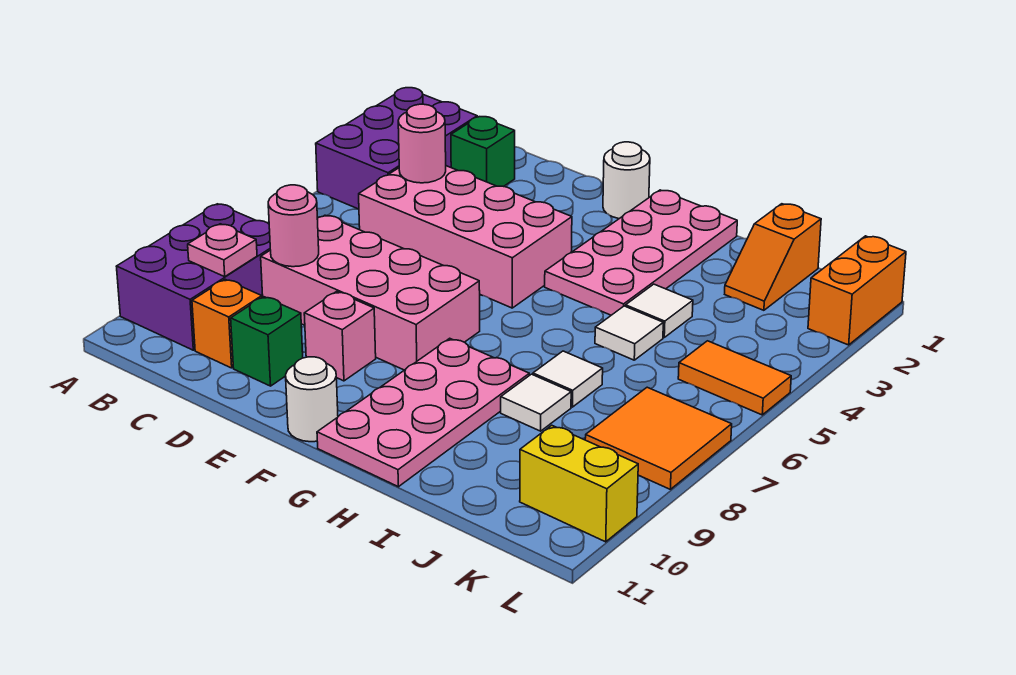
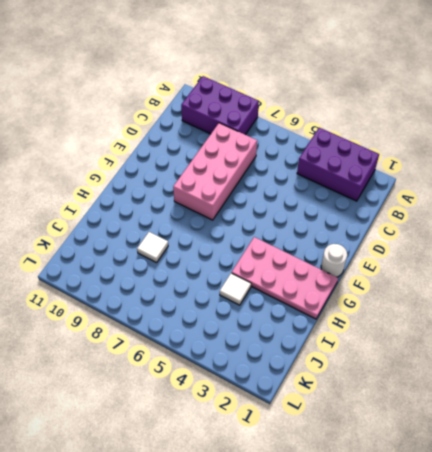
none -> green 1x1 brick [451,117,515,187]
none -> pink 2x4 brick [359,166,572,308]
none -> orange 1x1 brick [192,279,262,368]

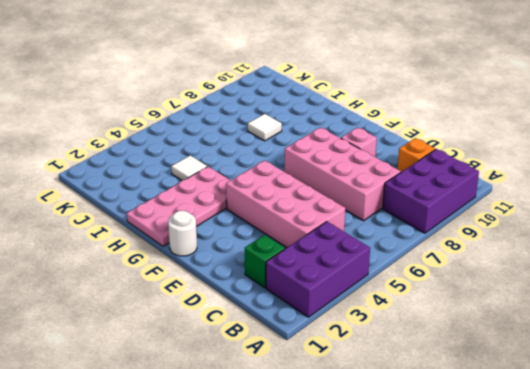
none -> green 1x1 brick [231,297,303,386]
none -> white 1x1 round brick [286,357,338,442]
none -> pink 2x4 plate [317,338,529,487]

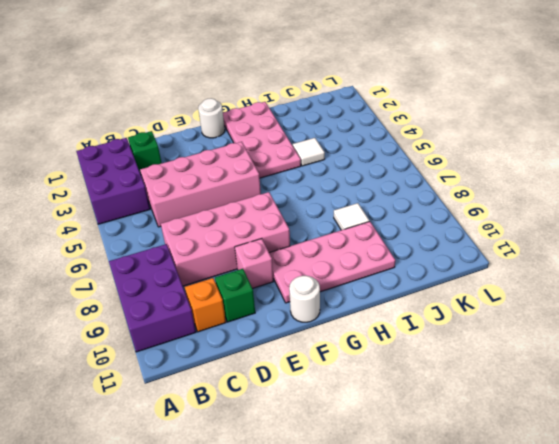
pink 2x4 plate [269,221,395,303] -> pink 2x4 plate turned to [317,338,529,487]
none -> white 1x1 tile [595,306,663,360]
none -> white 1x1 tile [533,351,603,407]
none -> orange 1x2 slope [725,204,821,310]

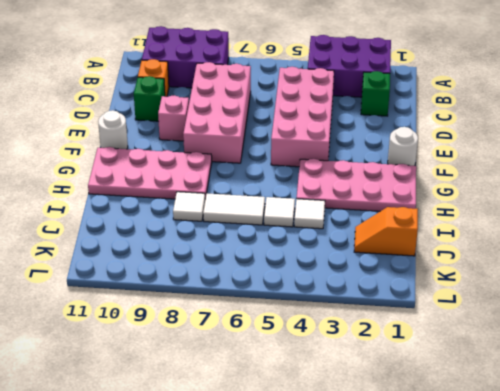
white 1x2 tile [203,193,265,225] -> white 1x1 tile [533,351,603,407]
none -> orange 1x2 tile [678,341,791,415]
none -> orange 2x2 tile [585,387,732,489]
none -> yellow 1x2 brick [520,425,638,542]

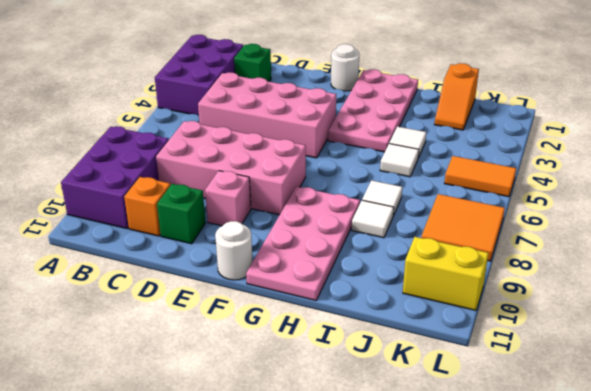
none -> orange 1x2 brick [808,236,906,345]
none -> pink 1x1 plate [188,224,257,277]
none -> pink 1x1 round brick [398,104,446,183]

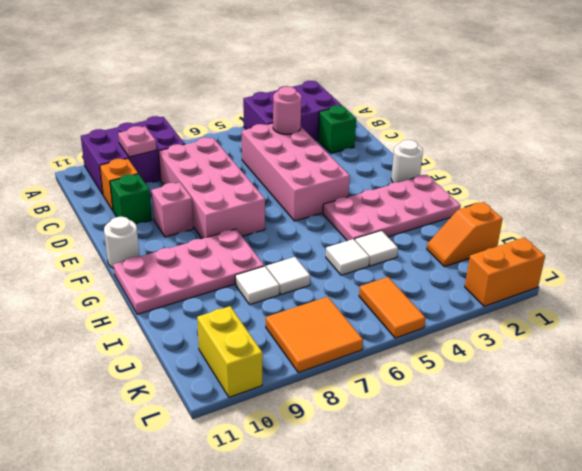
none -> pink 1x1 round brick [268,185,319,267]

